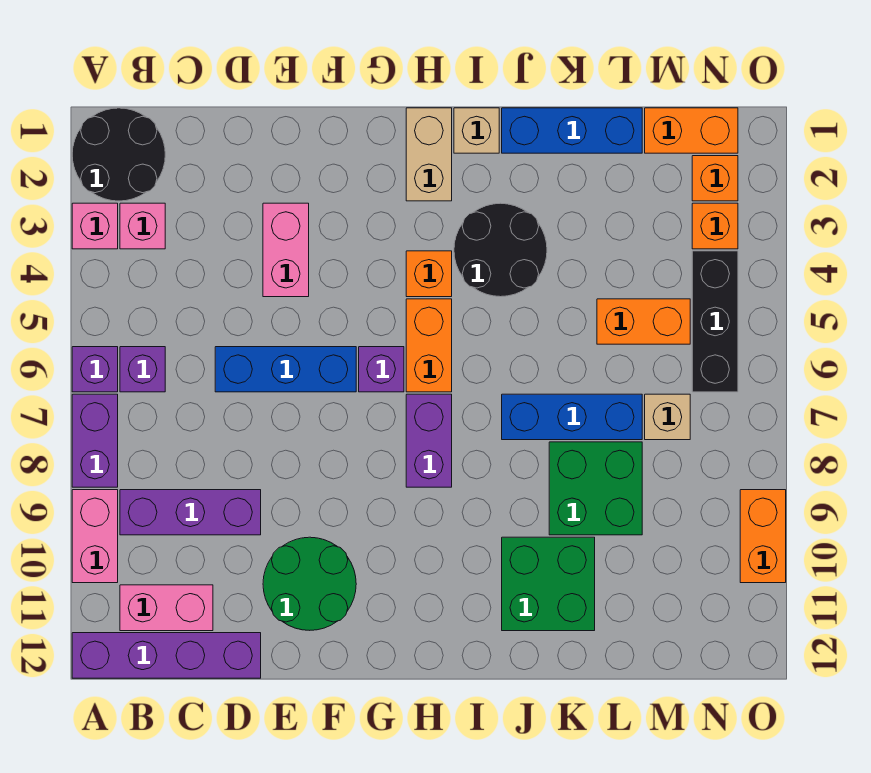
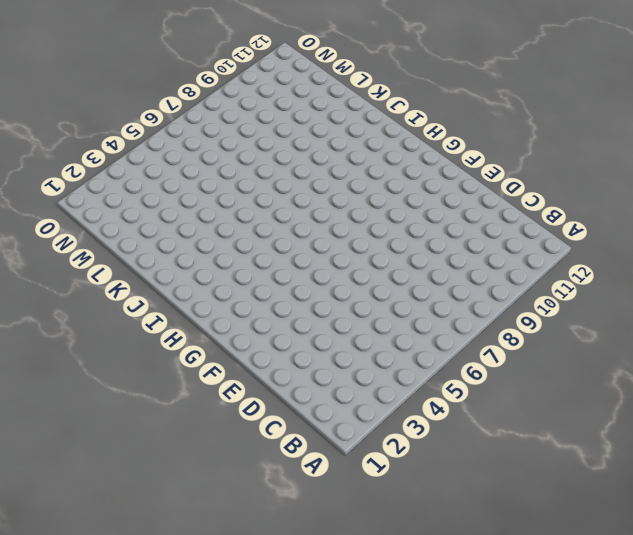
none -> black 2x2 round brick [72,108,165,201]
none -> pink 1x1 brick [72,203,118,249]
none -> purple 1x1 brick [72,347,118,392]
none -> purple 1x2 brick [72,394,118,487]

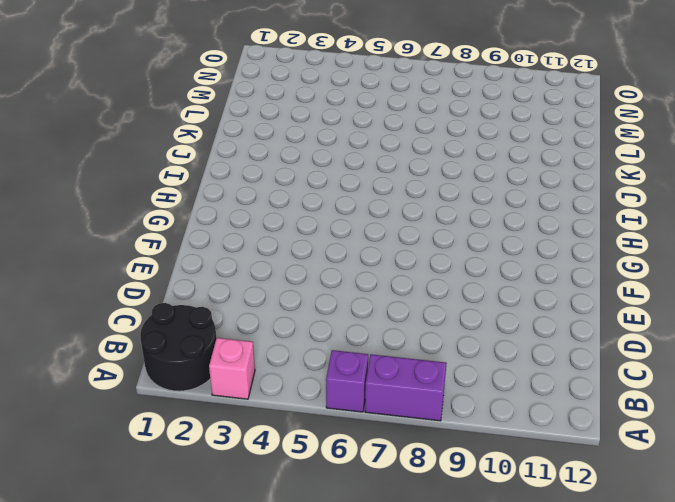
none -> pink 1x2 brick [72,490,118,583]
none -> purple 1x4 brick [72,633,261,678]
none -> pink 1x1 brick [120,203,165,249]
none -> purple 1x1 brick [120,347,165,392]

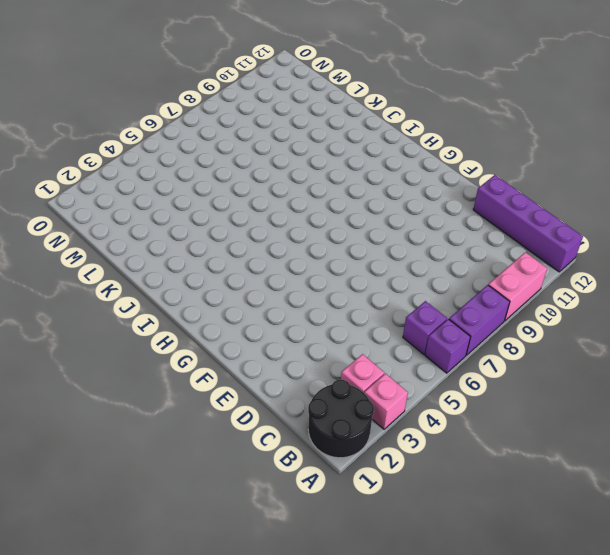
none -> purple 1x3 brick [120,490,261,535]
none -> pink 1x2 brick [120,585,213,631]
none -> blue 1x3 brick [215,347,356,392]
none -> pink 1x2 brick [263,203,309,297]

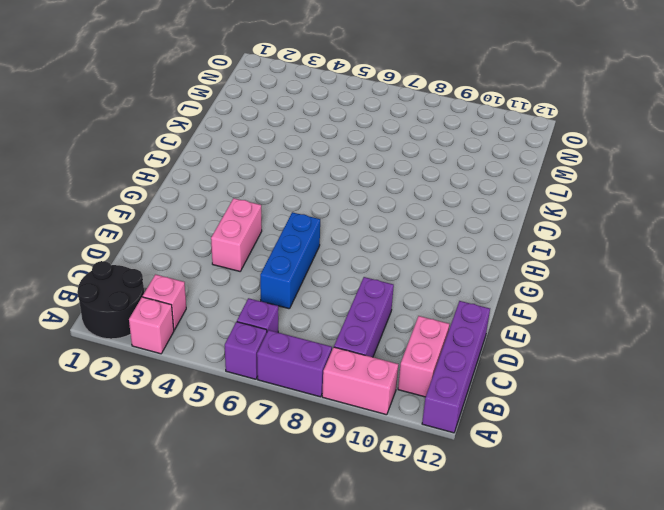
pink 1x2 brick [211,198,262,271] -> pink 1x2 brick turned to [263,203,309,297]
none -> green 2x2 round brick [263,537,356,630]
none -> purple 1x1 brick [359,347,404,392]
none -> tan 1x2 brick [406,108,452,201]
none -> orange 1x1 brick [406,251,452,297]

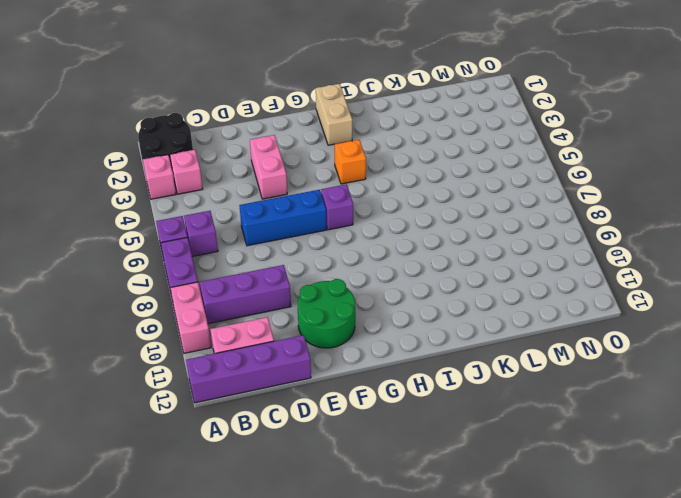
none -> orange 1x2 brick [406,299,452,392]
none -> purple 1x2 brick [406,394,452,487]
none -> tan 1x1 brick [454,108,499,153]
none -> black 2x2 round brick [454,203,547,297]

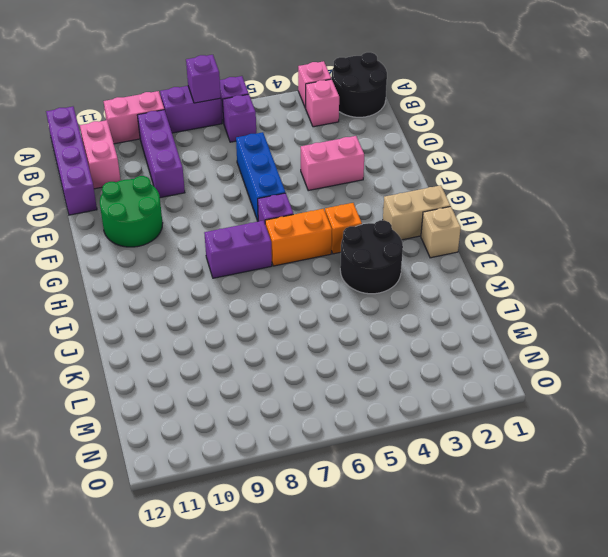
purple 1x1 brick [186,55,221,103] -> none
none -> blue 1x3 brick [502,108,642,153]
none -> blue 1x3 brick [502,394,642,440]
none -> green 2x2 brick [502,537,595,631]
none -> green 2x2 brick [549,442,642,535]

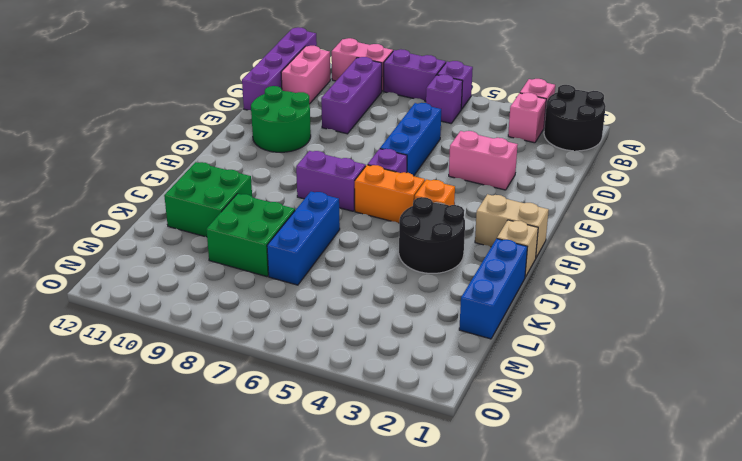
none -> orange 1x2 brick [597,299,690,344]
none -> orange 1x2 brick [645,108,738,153]
none -> tan 1x1 brick [645,394,690,440]
none -> orange 1x1 brick [692,156,738,201]

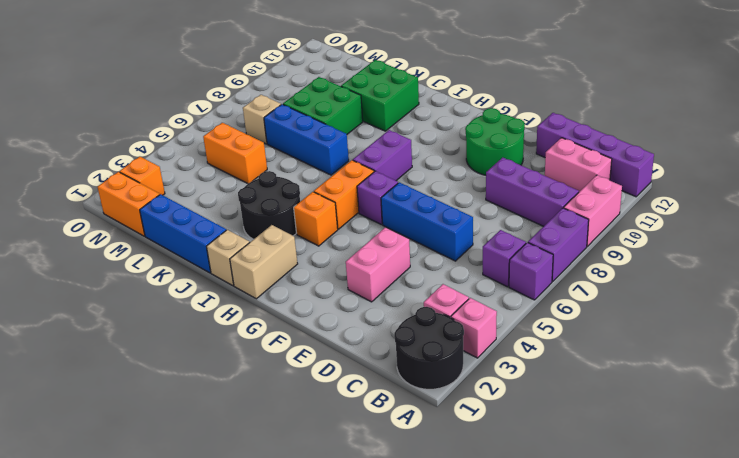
none -> orange 1x1 brick [692,203,738,249]
none -> black 1x3 brick [692,251,738,392]
none -> orange 1x2 brick [740,490,786,583]

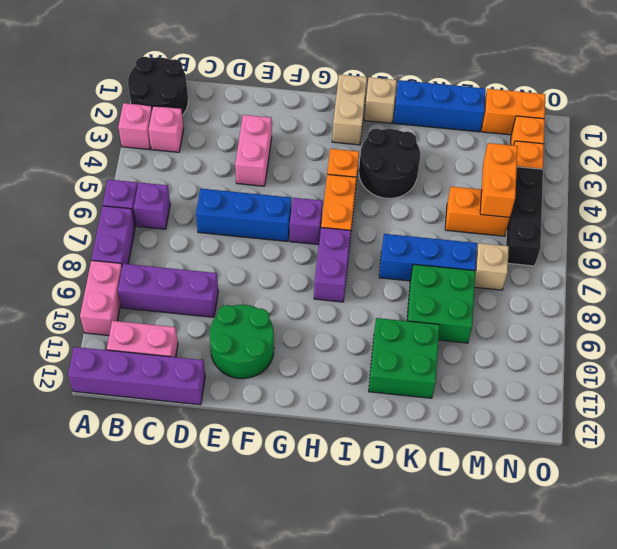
orange 1x2 brick [480,143,518,217] -> orange 1x2 brick moved to [740,490,786,583]

